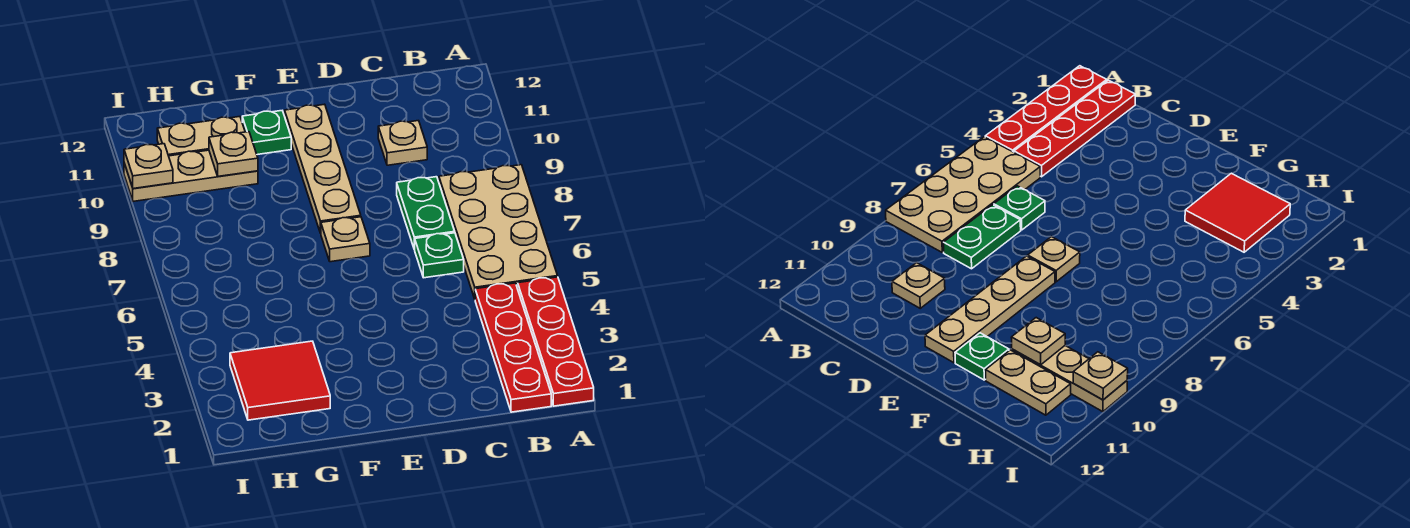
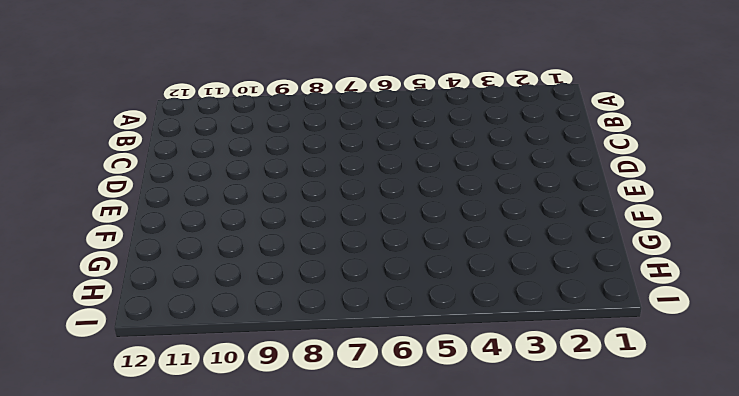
none -> red 1x4 plate [518,277,594,406]
none -> tan 2x4 plate [439,165,558,299]
none -> red 1x4 plate [475,283,551,412]

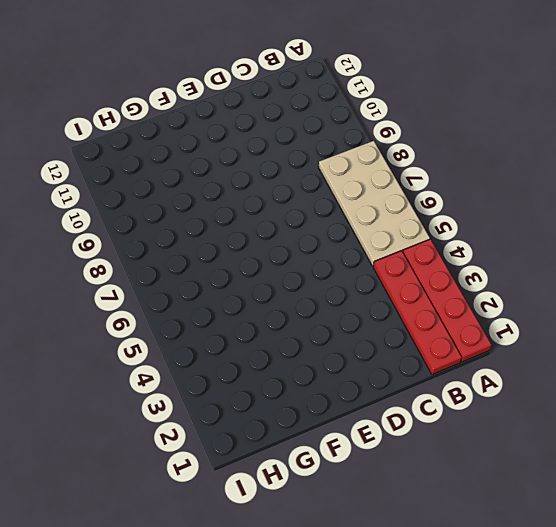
none -> green 1x1 plate [414,233,464,278]
none -> green 1x2 plate [397,177,455,249]
none -> tan 1x1 plate [378,121,427,165]

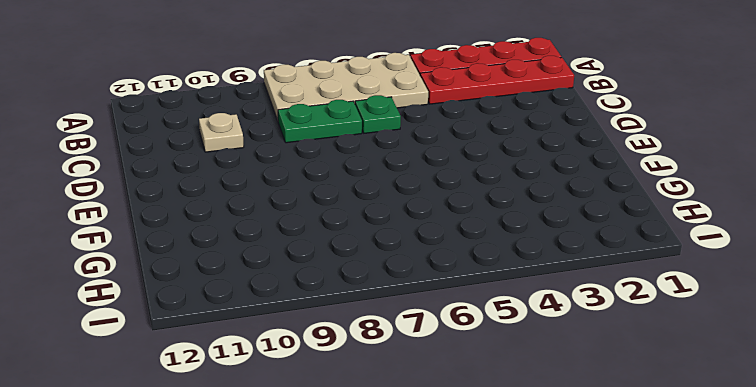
none -> tan 1x1 plate [321,217,370,262]
none -> tan 1x4 plate [285,104,361,233]
none -> green 1x1 plate [242,111,291,155]

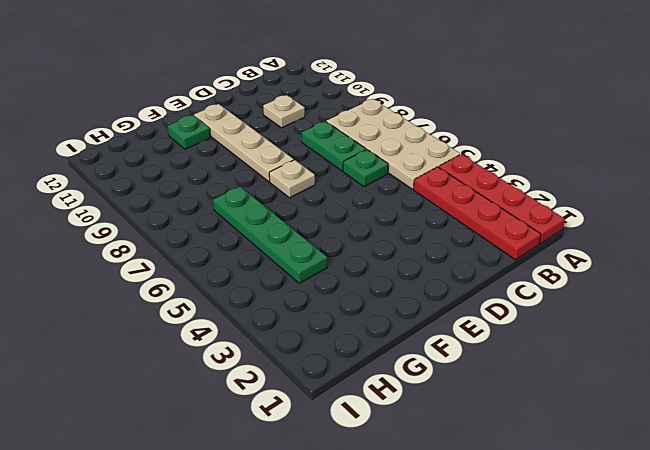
green 1x4 plate [213,187,327,283] -> none
none -> red 2x2 tile [230,341,330,420]
none -> tan 1x3 plate [124,150,258,201]
none -> tan 1x2 plate [157,117,245,156]

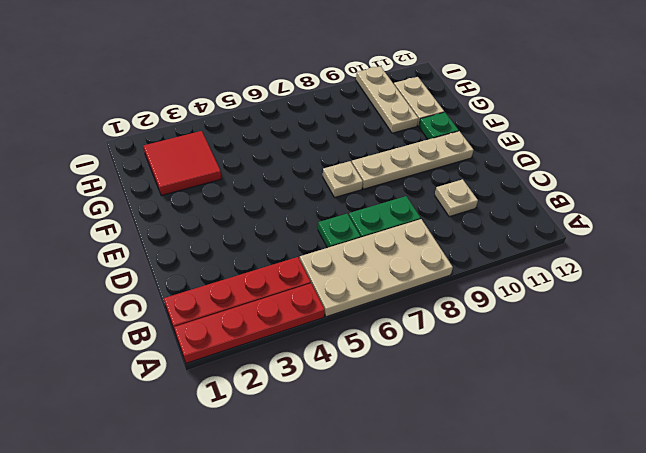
none -> tan 1x1 plate [209,132,258,176]
none -> tan 1x1 plate [124,144,173,189]

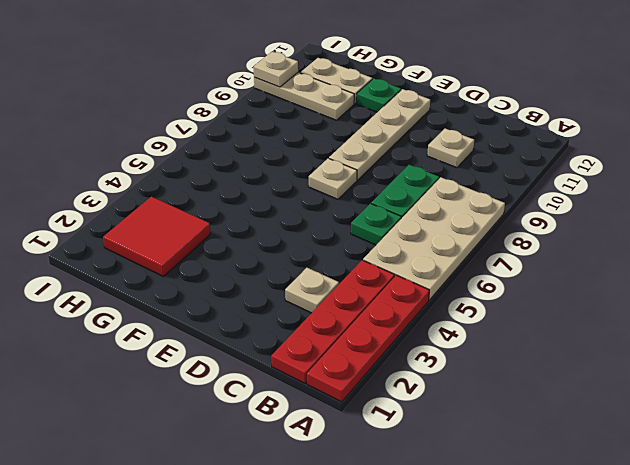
tan 1x1 plate [285,268,339,313] -> tan 1x1 plate moved to [209,132,258,176]

